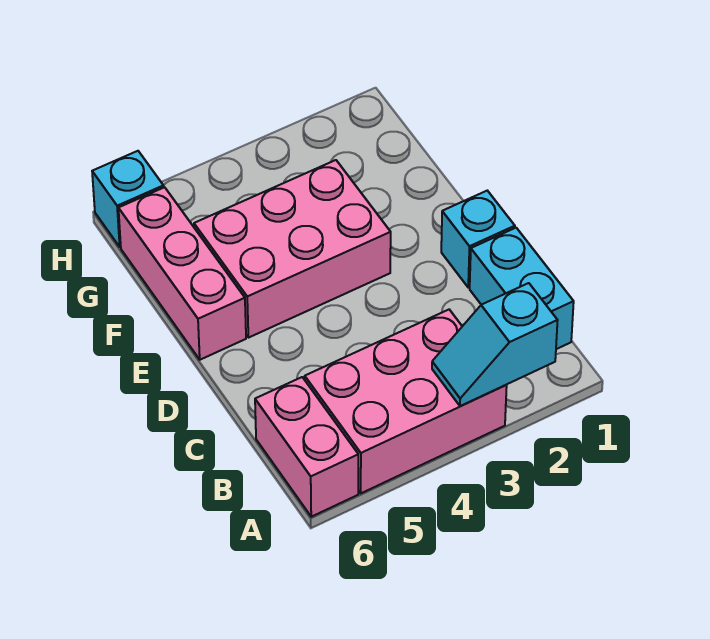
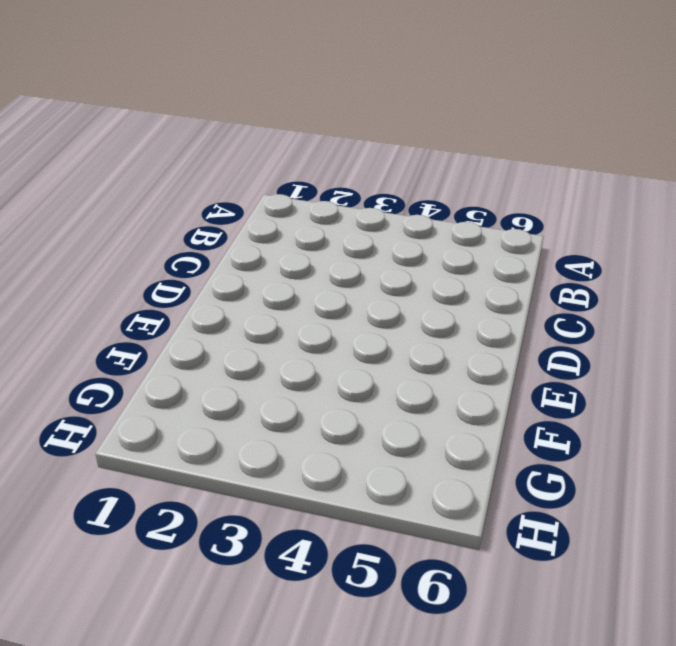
none -> pink 2x3 brick [305,310,507,493]
none -> pink 1x2 brick [255,377,358,517]

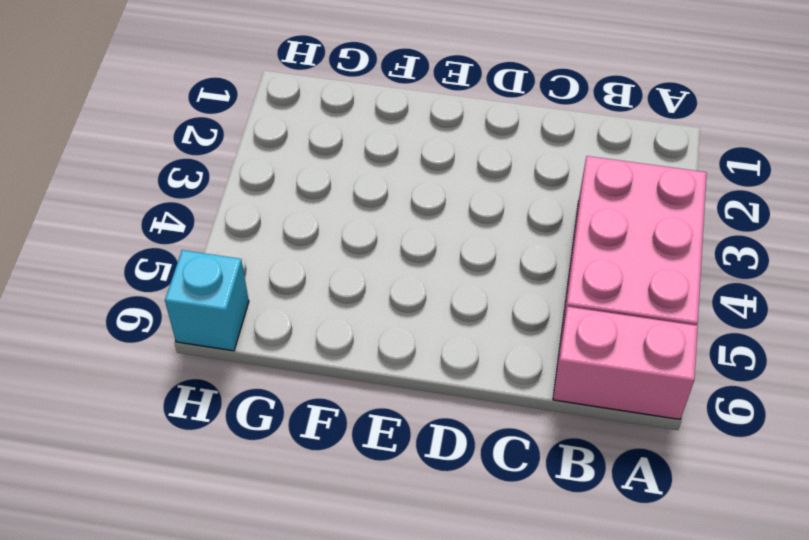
none -> cyan 1x2 brick [470,228,574,349]
none -> cyan 1x1 brick [441,191,515,287]

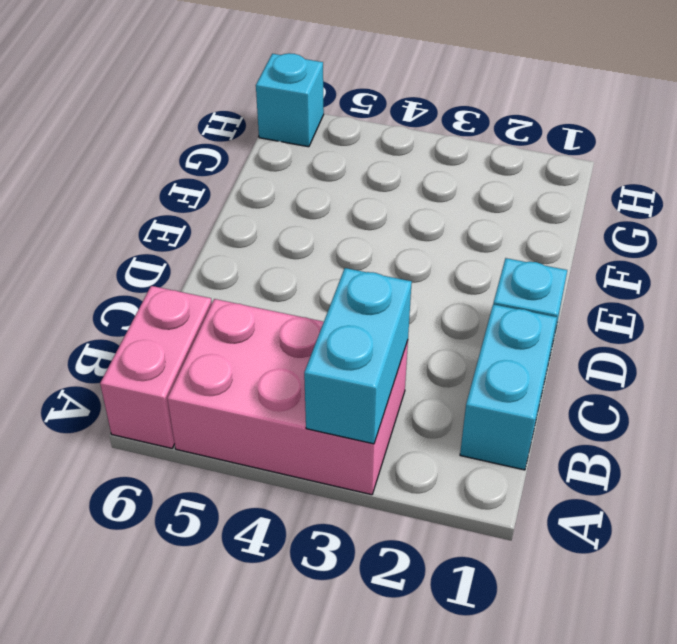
cyan 1x2 brick [304,268,412,444] -> cyan 1x2 slope [432,283,558,406]
none -> pink 2x3 brick [194,160,391,338]
none -> pink 1x3 brick [118,187,246,360]

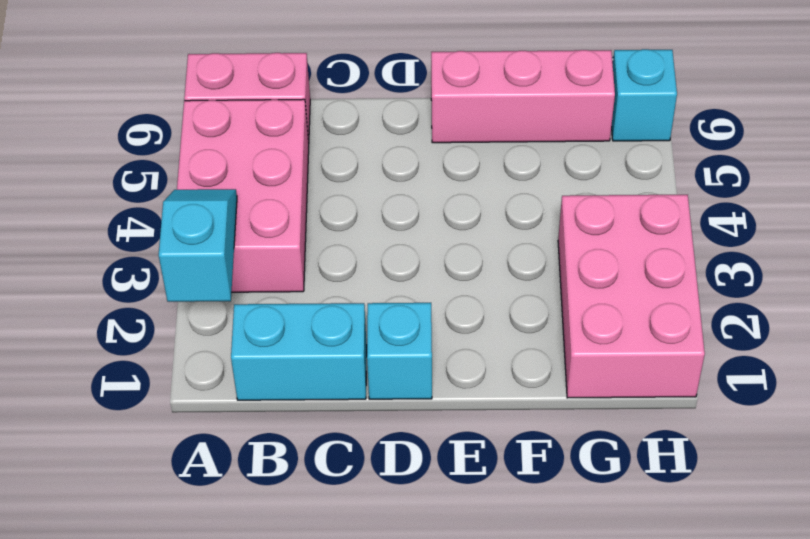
pink 2x3 brick [558,195,705,398] -> pink 2x3 brick moved to [194,160,391,338]

